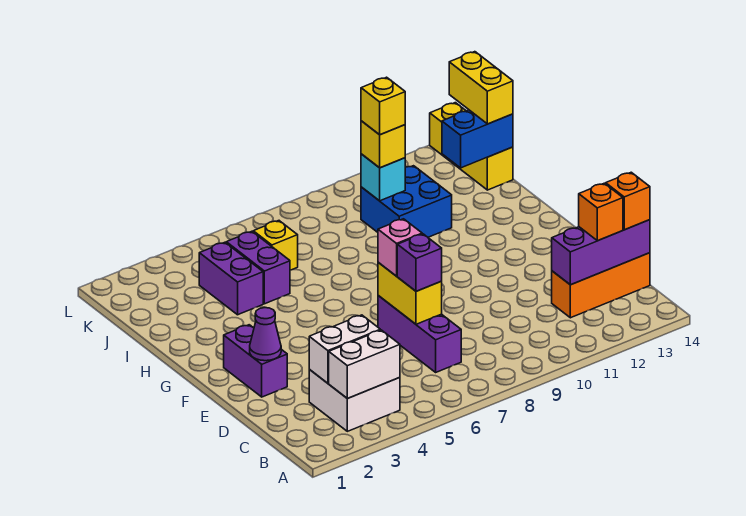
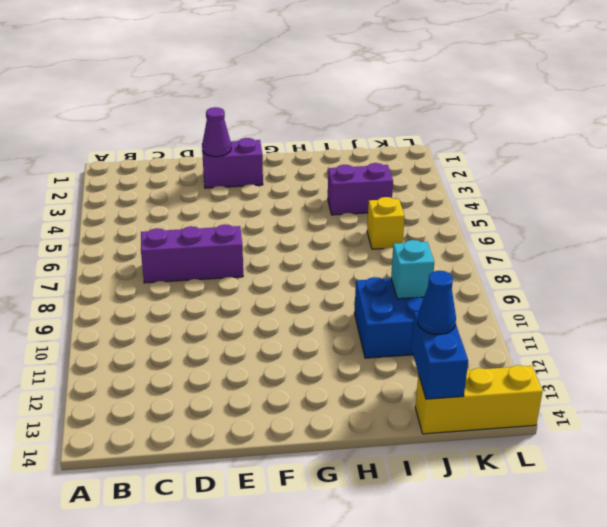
blue 1x1 cone [418,271,456,335] -> none
none -> white 2x2 brick [309,370,400,431]
none -> orange 1x3 brick [552,253,650,318]
none -> purple 1x2 brick [226,231,290,304]

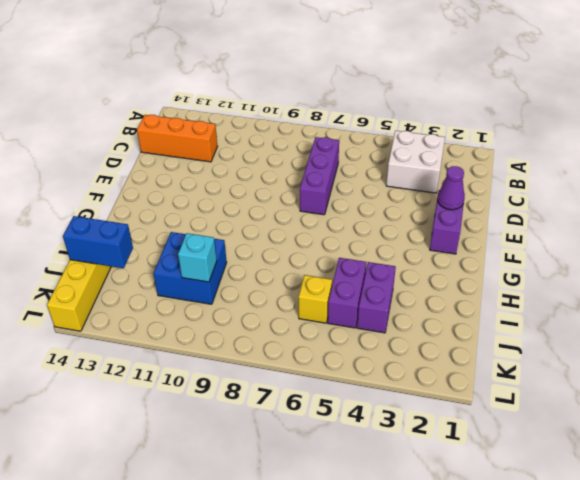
none -> white 1x2 brick [329,330,400,398]
none -> white 1x2 brick [309,315,380,383]
none -> purple 1x3 brick [552,220,650,285]

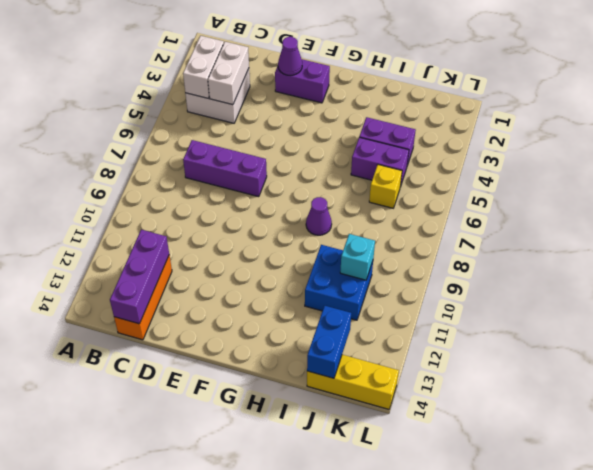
purple 1x1 cone [306,197,332,235] -> none
none -> yellow 1x2 brick [378,263,442,324]
none -> orange 1x1 brick [579,183,623,241]
none -> orange 1x1 brick [606,172,650,230]

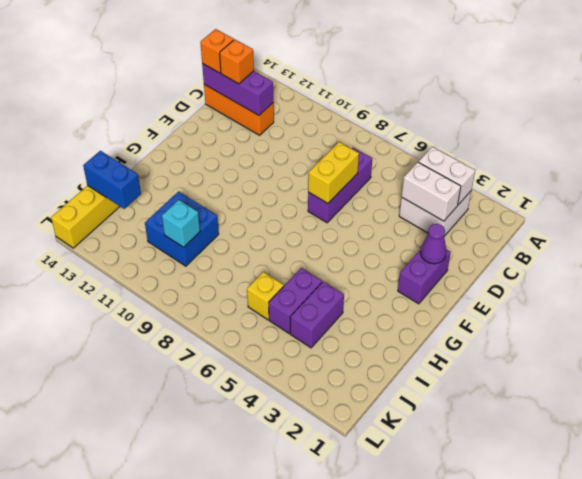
none -> purple 1x1 brick [397,234,442,291]
none -> pink 1x1 brick [378,219,422,276]
none -> yellow 1x1 brick [361,121,405,168]

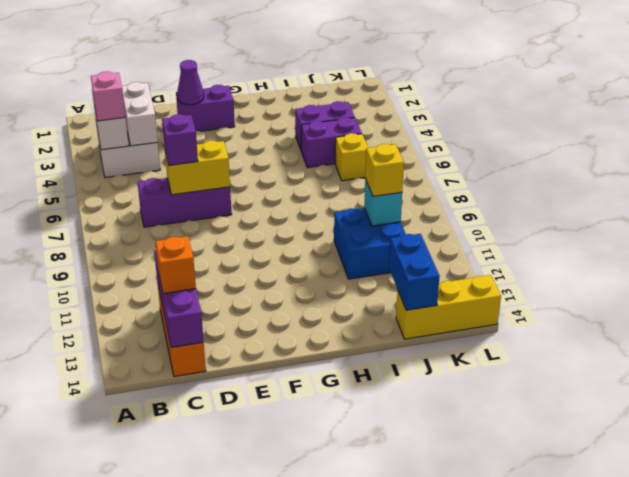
pink 1x1 brick [91,72,125,121] -> pink 1x1 brick moved to [378,219,422,276]
none -> orange 1x1 brick [606,172,650,230]
none -> yellow 1x2 brick [449,52,513,124]
none -> yellow 1x1 brick [361,77,405,135]

